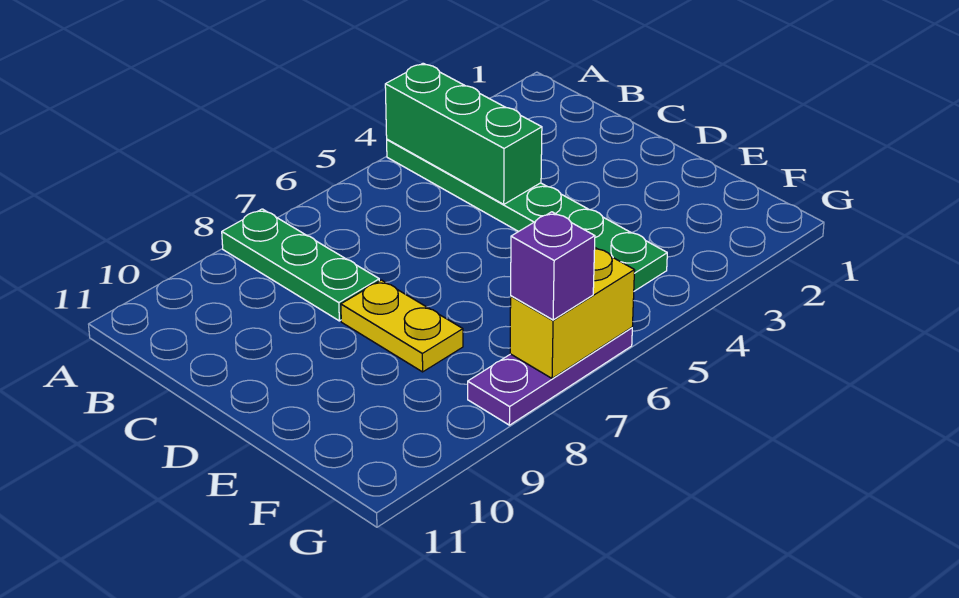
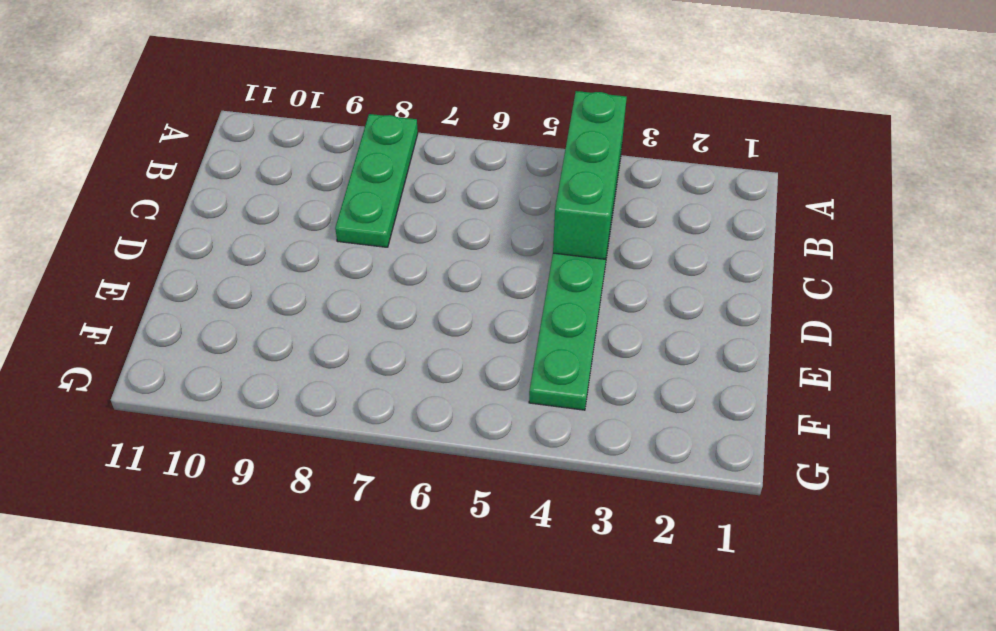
none -> yellow 1x2 plate [341,280,463,372]
none -> purple 1x3 plate [468,328,632,425]

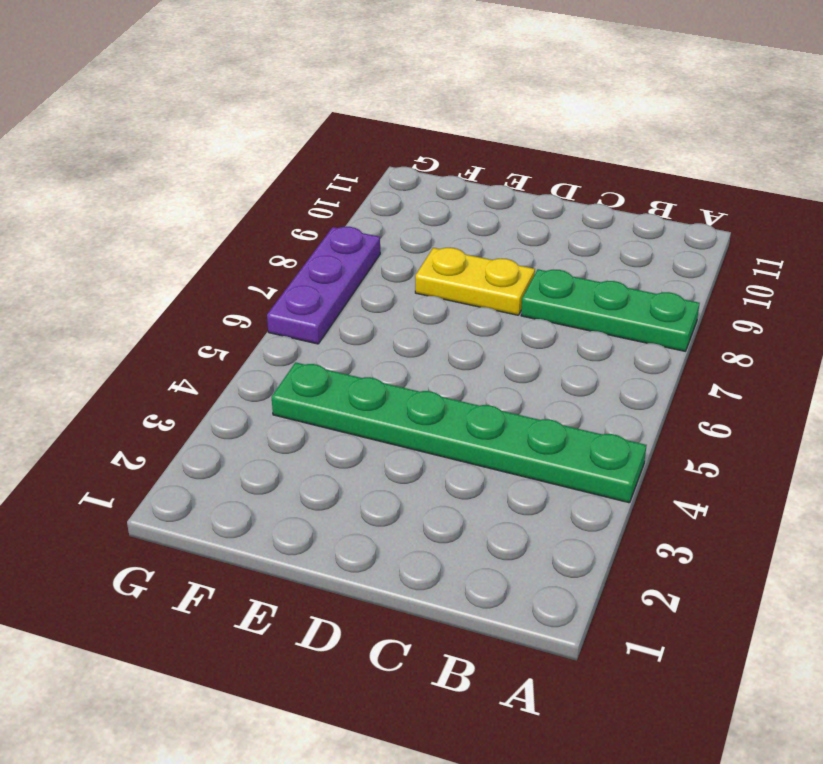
none -> green 1x3 brick [385,63,542,204]
none -> yellow 1x2 brick [510,248,635,379]

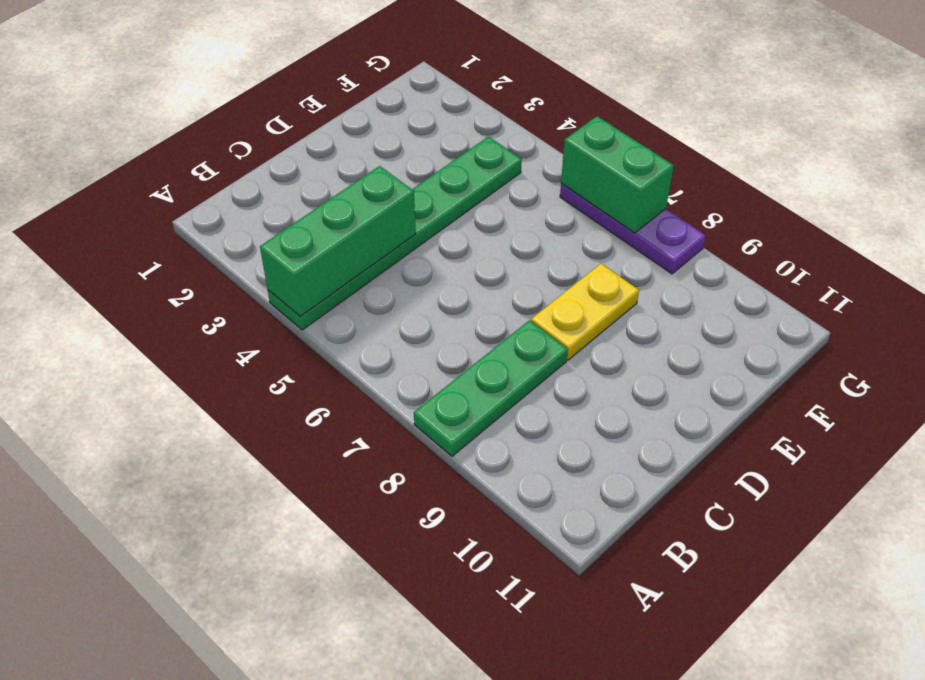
green 1x2 brick [561,116,674,233] -> yellow 1x2 brick [510,248,635,379]
none -> purple 1x1 brick [511,212,595,320]

